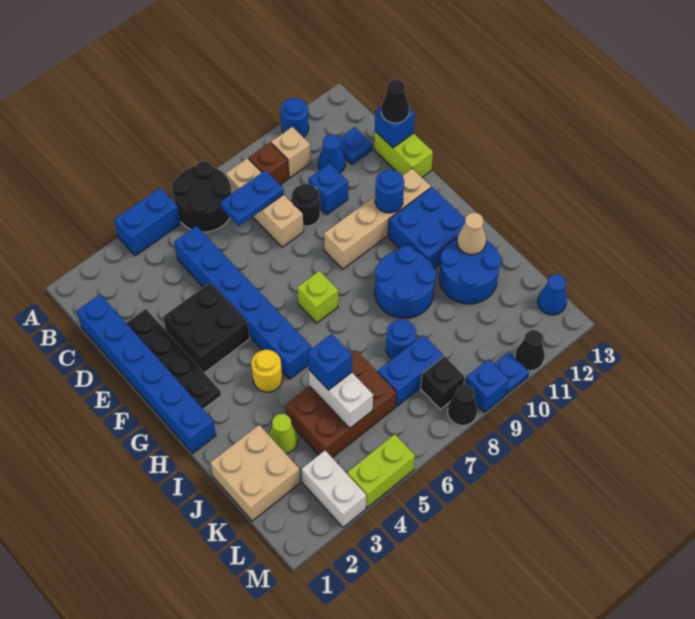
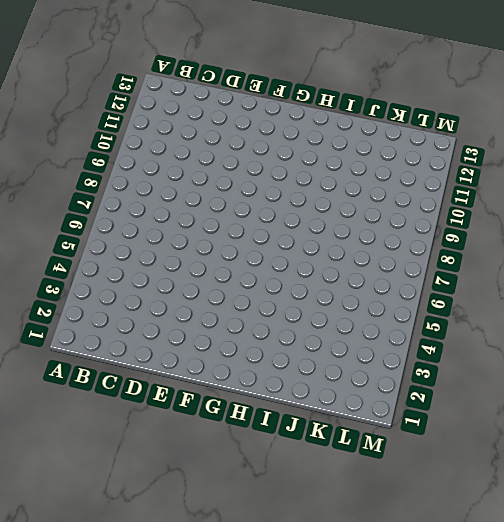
none -> blue 1x2 brick [114,188,181,256]
none -> black 2x2 round brick [172,161,231,232]
none -> blue 1x1 round brick [281,98,309,137]
none -> tan 1x3 brick [226,158,304,247]

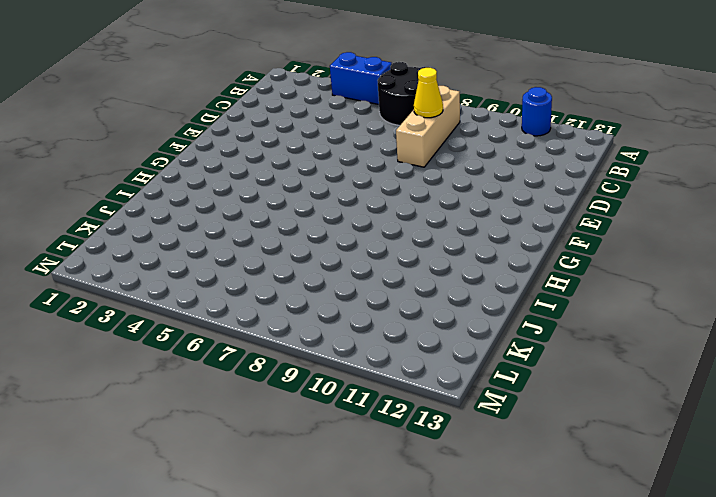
yellow 1x1 cone [414,68,443,118] -> blue 1x2 plate [220,170,284,226]
none -> brown 1x1 brick [249,143,289,185]
none -> tan 1x1 brick [271,127,311,178]
none -> blue 1x6 brick [76,295,216,453]
none -> blue 1x6 brick [174,226,311,379]

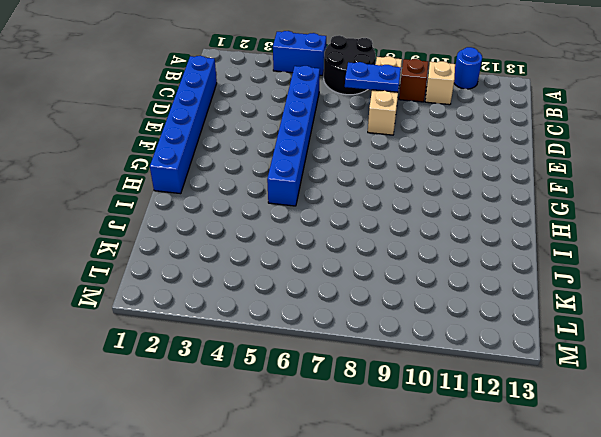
none -> blue 1x1 cone [318,135,345,173]
none -> blue 1x1 plate [339,127,372,164]
none -> black 1x4 plate [126,309,221,409]
none -> black 1x1 round brick [292,184,320,226]

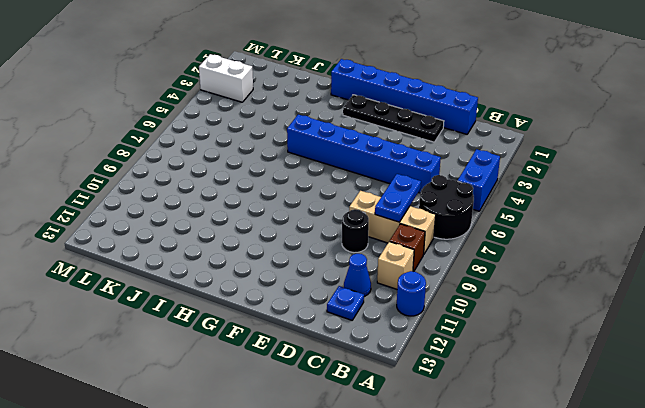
none -> blue 1x1 brick [308,163,348,215]
none -> lime 1x2 brick [374,131,433,177]
none -> black 2x2 brick [163,283,250,373]
none -> tan 1x4 brick [324,169,431,269]

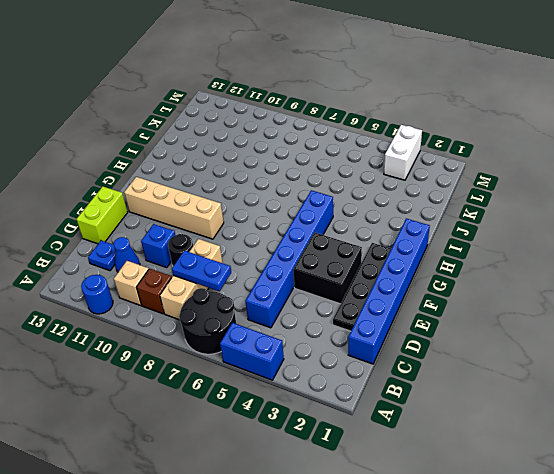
none -> lime 1x1 brick [297,271,338,323]
none -> blue 2x2 brick [388,187,465,269]
none -> yellow 1x1 round brick [251,350,282,392]
none -> blue 2x2 round brick [375,246,436,318]

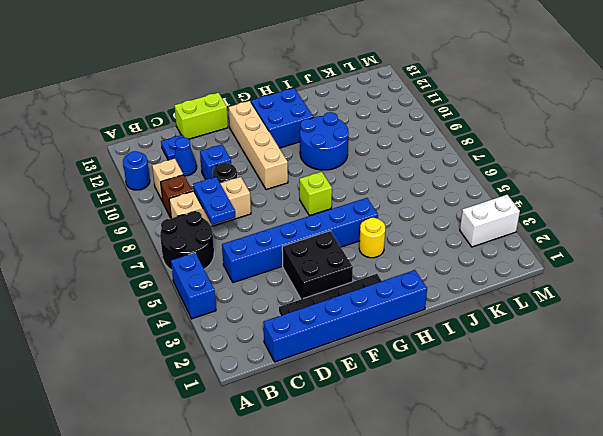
none -> blue 2x2 round brick [439,238,501,304]
none -> tan 2x2 brick [210,425,300,521]
none -> lime 1x1 cone [269,414,298,454]
none -> brown 2x3 brick [285,350,396,458]

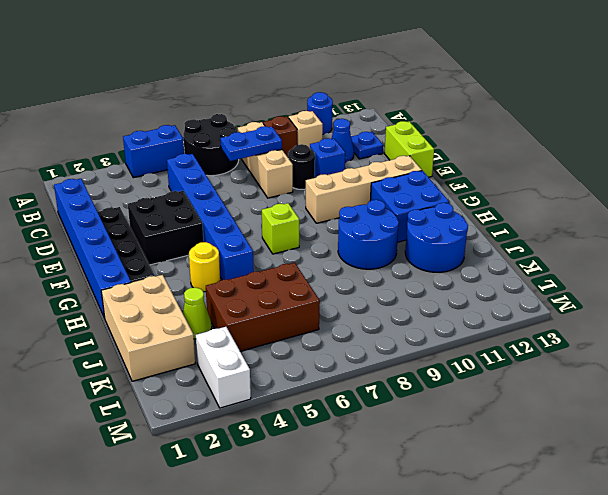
tan 2x3 brick [101,275,195,381] -> tan 2x2 brick [210,425,300,521]
none -> blue 1x1 round brick [386,319,416,359]
none -> blue 1x2 brick [378,335,443,406]
none -> black 1x1 brick [421,356,464,409]
none -> blue 1x1 cone [538,274,567,315]

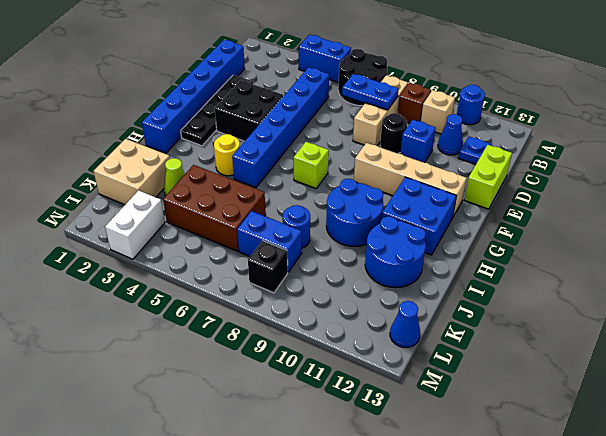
none -> lime 1x2 brick [347,434,415,508]
none -> black 1x1 cone [448,385,477,426]
none -> blue 1x1 brick [465,359,509,412]
none -> blue 1x1 plate [494,352,529,394]

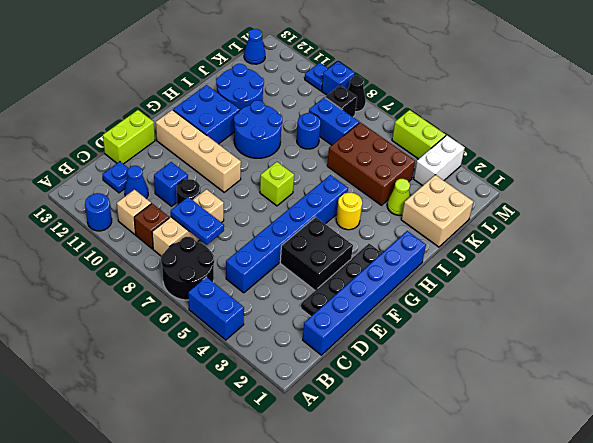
none -> black 1x1 cone [515,330,545,371]
none -> blue 1x1 brick [375,107,415,148]
none -> blue 1x1 round brick [375,170,404,213]
none -> tan 1x1 cone [457,213,486,255]

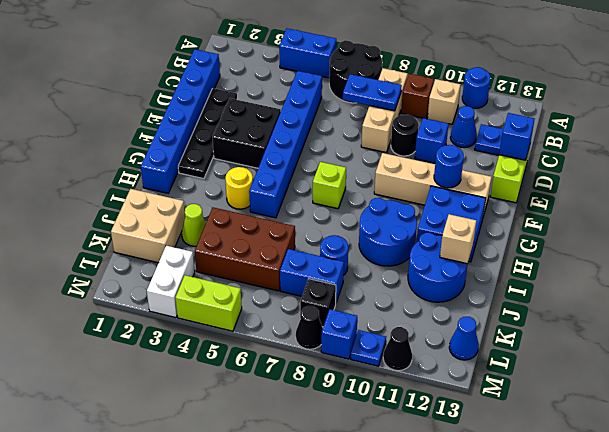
tan 1x1 brick [440,214,476,264] -> tan 1x1 cone [457,213,486,255]
none -> white 1x2 brick [309,370,373,428]
none -> black 1x1 cone [381,80,409,123]
none -> blue 1x1 brick [308,334,352,390]

